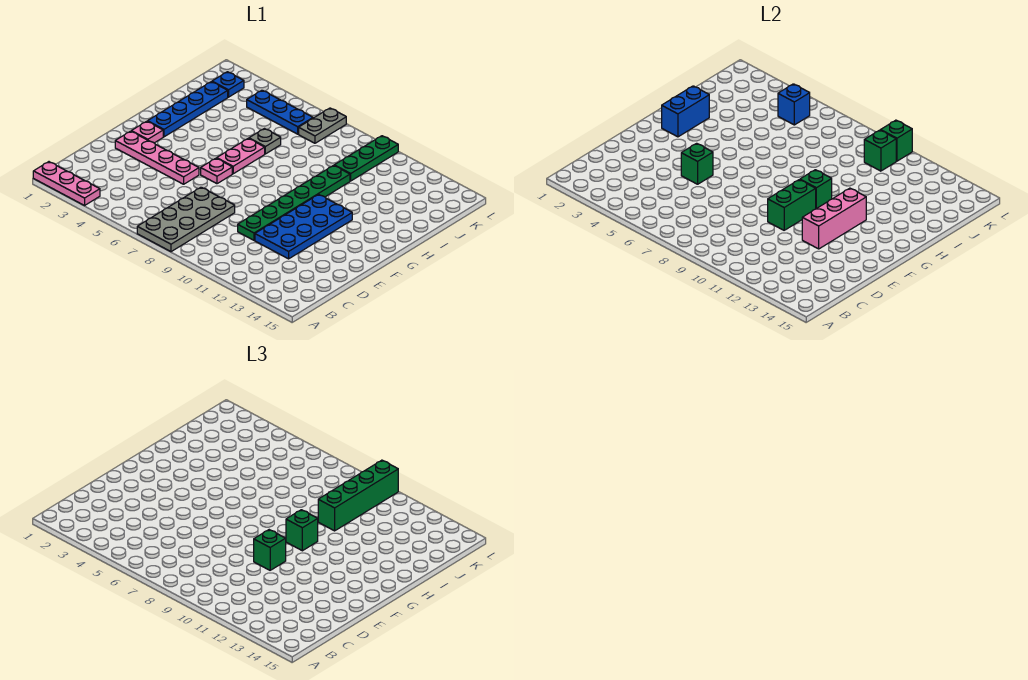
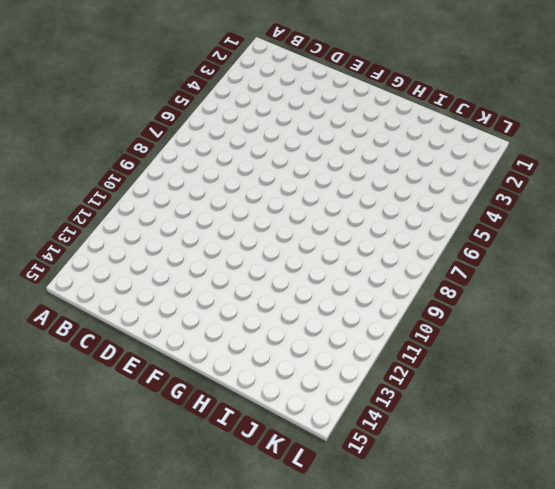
none -> pink 1x3 plate [33,162,100,205]
none -> grey 2x4 plate [137,187,235,252]
none -> green 1x6 plate [238,165,350,240]

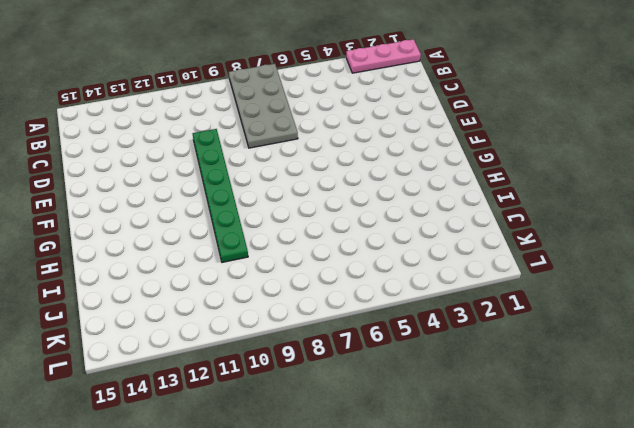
none -> blue 2x4 plate [255,194,352,259]
none -> pink 1x4 plate [115,131,199,184]
none -> pink 1x1 plate [131,121,163,143]

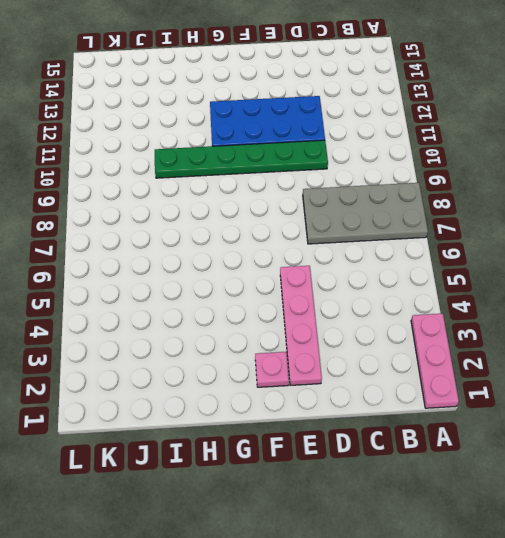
none -> pink 1x1 plate [201,158,232,184]
none -> blue 1x4 plate [148,82,228,137]
none -> pink 1x2 plate [217,138,265,174]

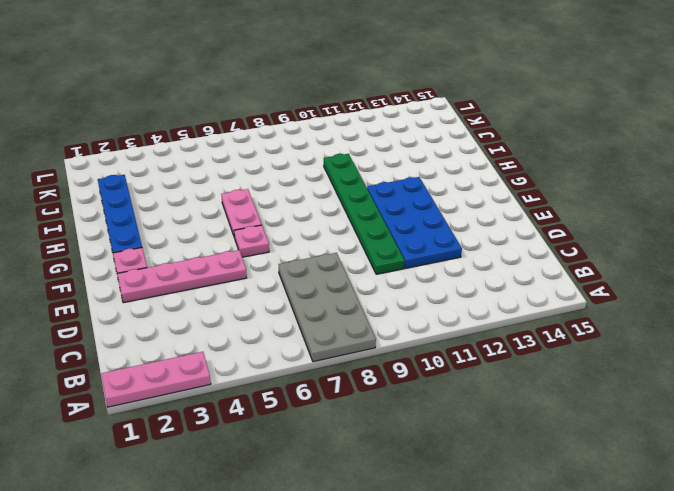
none -> grey 1x1 plate [249,129,281,154]
none -> green 1x3 plate [334,136,398,181]
none -> blue 1x1 plate [212,72,244,97]

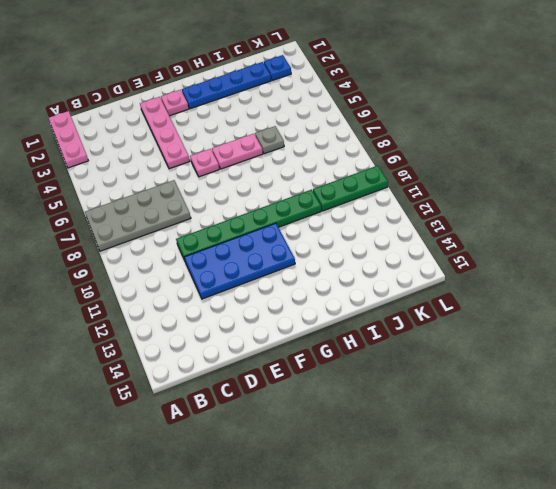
none -> blue 1x3 plate [247,90,313,134]
none -> grey 1x2 plate [299,108,346,143]
none -> green 1x1 brick [681,143,713,184]

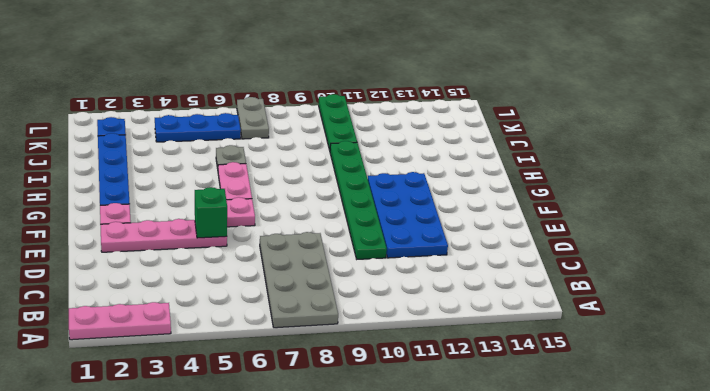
none -> green 1x2 brick [768,180,816,230]
none -> pink 1x3 brick [802,188,866,249]
none -> blue 1x2 brick [662,86,709,137]

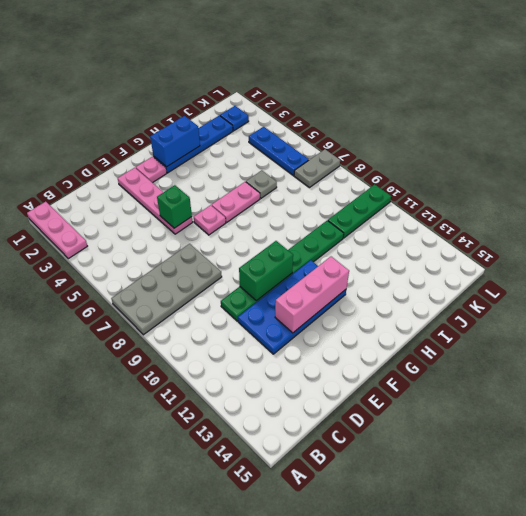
none -> green 1x1 brick [800,170,832,208]
none -> blue 1x1 brick [778,84,810,125]
none -> green 1x1 brick [864,130,896,171]

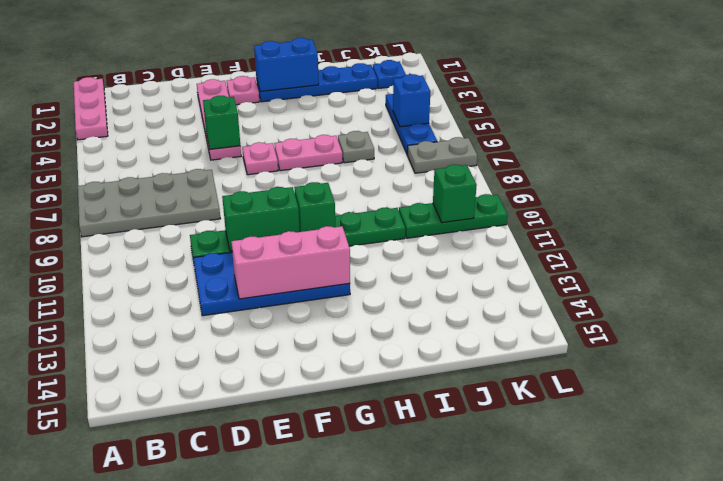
none -> green 1x1 brick [881,120,912,161]
none -> green 1x1 brick [254,530,286,570]
none -> green 1x1 brick [286,510,318,551]

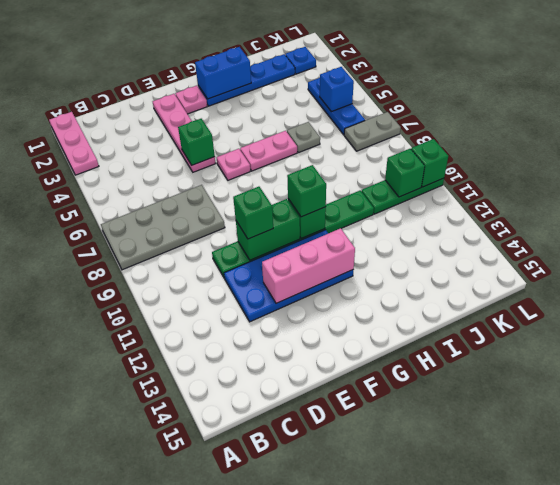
none -> green 1x4 brick [318,460,398,531]

